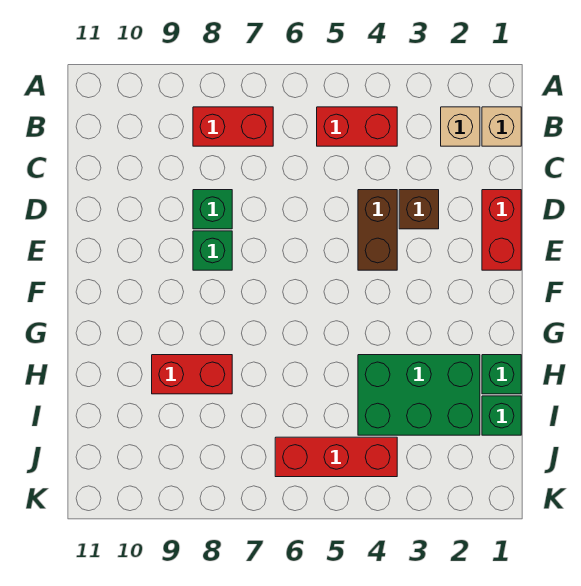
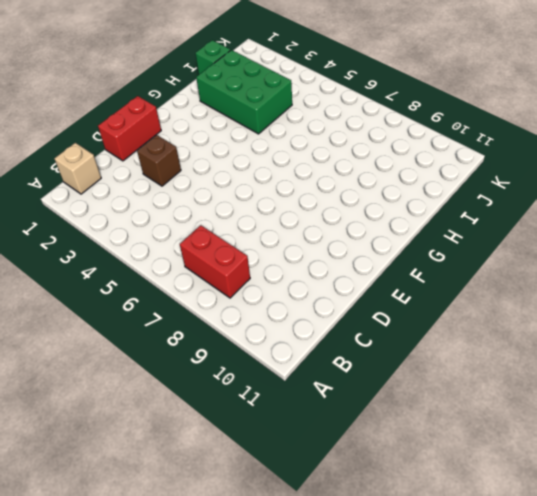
none -> tan 1x1 brick [441,107,480,146]
none -> red 1x2 brick [317,107,397,146]
none -> brown 1x2 brick [358,190,397,270]

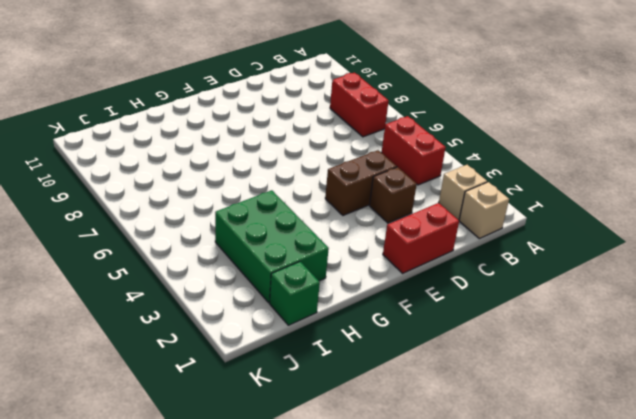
none -> green 1x1 brick [193,190,232,229]
none -> green 1x1 brick [193,231,232,270]
none -> green 1x1 brick [482,355,521,394]

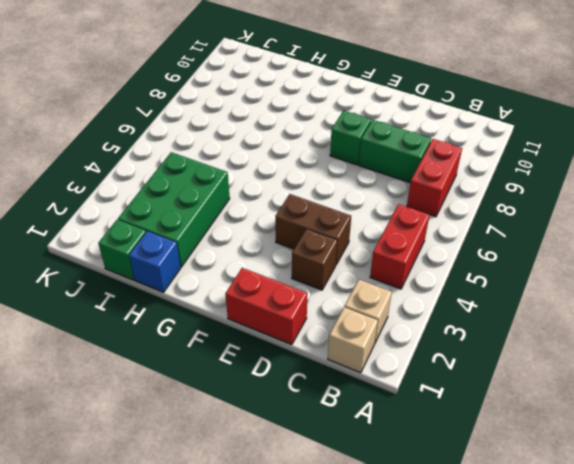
green 1x2 brick [359,120,431,183] -> green 1x1 brick [193,190,232,229]
blue 1x1 brick [129,231,181,292] -> green 1x1 brick [482,355,521,394]
none -> red 1x2 brick [152,355,232,394]
none -> red 1x3 brick [275,437,397,477]

